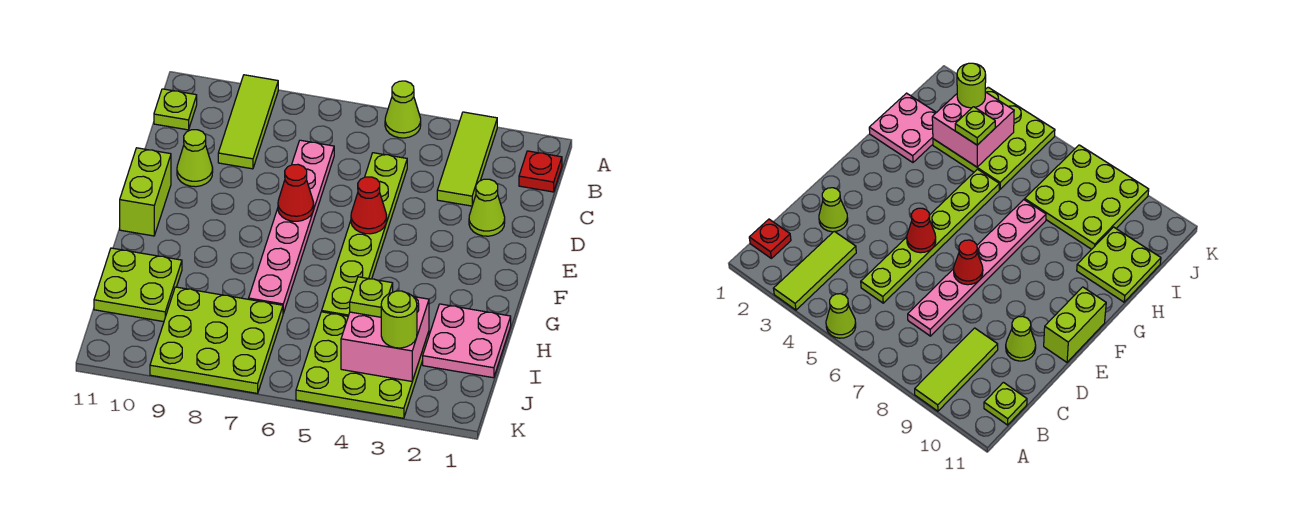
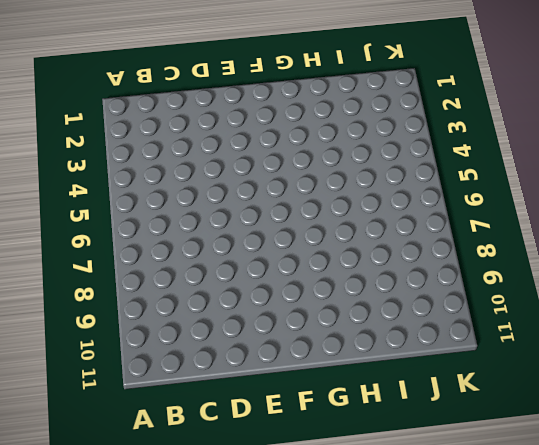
none -> lime 1x3 tile [437,112,497,206]
none -> lime 1x1 cone [385,81,421,138]
none -> lime 1x3 tile [218,75,278,169]

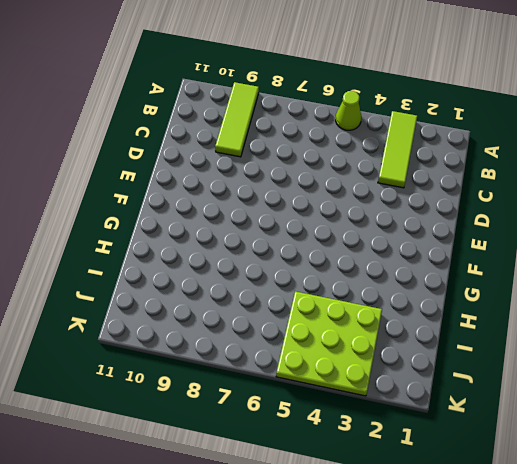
none -> red 1x1 plate [519,151,562,192]
none -> lime 1x1 plate [154,89,197,130]
none -> lime 1x6 plate [322,153,407,316]

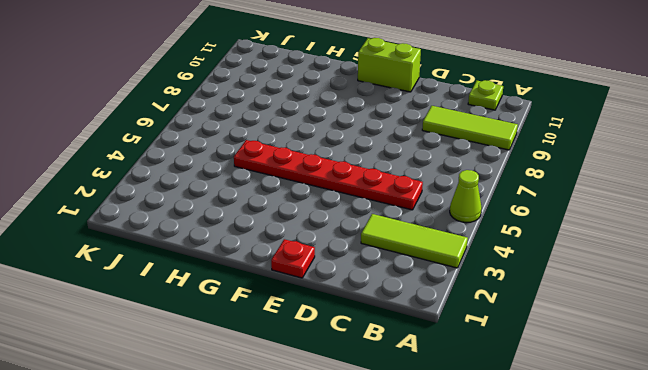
red 1x6 plate [234,140,423,210] -> lime 1x6 plate [322,153,407,316]
red 1x1 plate [271,239,315,278] -> red 1x1 plate moved to [519,151,562,192]
none -> pink 1x6 plate [249,140,334,313]
none -> lime 1x1 cone [469,179,505,236]
none -> lime 1x1 cone [177,130,213,187]

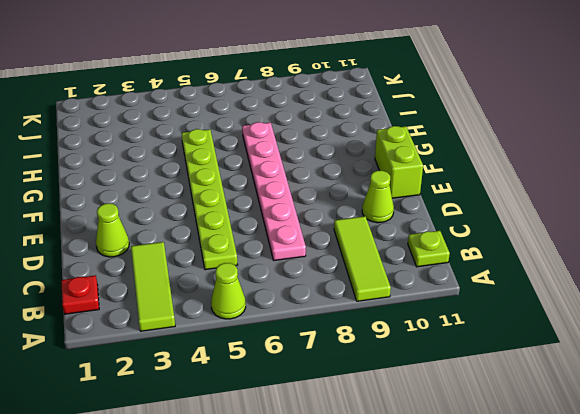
none -> pink 2x2 plate [423,304,511,378]
none -> lime 2x2 plate [94,248,182,322]
none -> lime 3x3 plate [296,312,429,418]

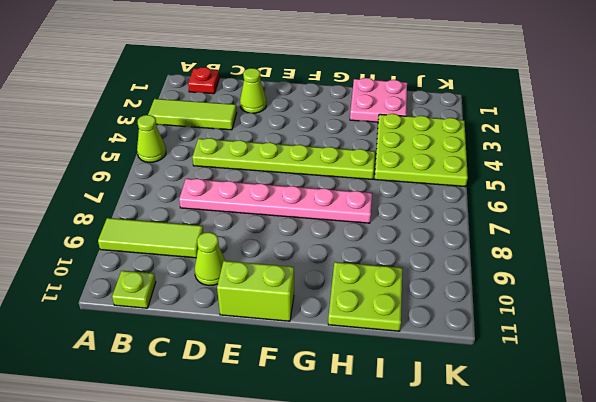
none -> lime 3x3 plate [150,287,283,393]
none -> red 1x1 cone [351,177,387,234]
none -> red 1x1 cone [278,164,314,221]

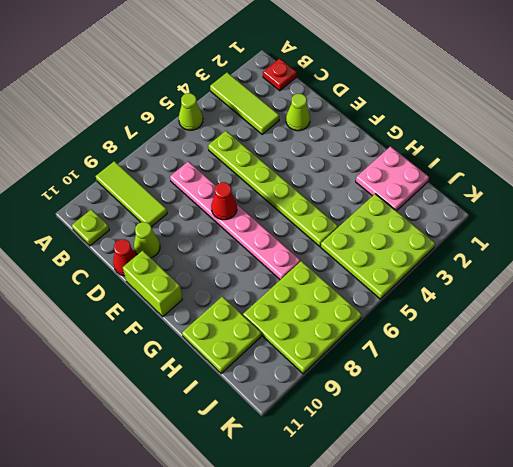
red 1x1 cone [113,239,137,276] -> red 1x1 cone moved to [351,177,387,234]
none -> pink 2x2 brick [341,297,429,381]
none -> lime 1x1 plate [350,277,393,317]
none -> lime 1x1 round brick [381,291,417,348]

